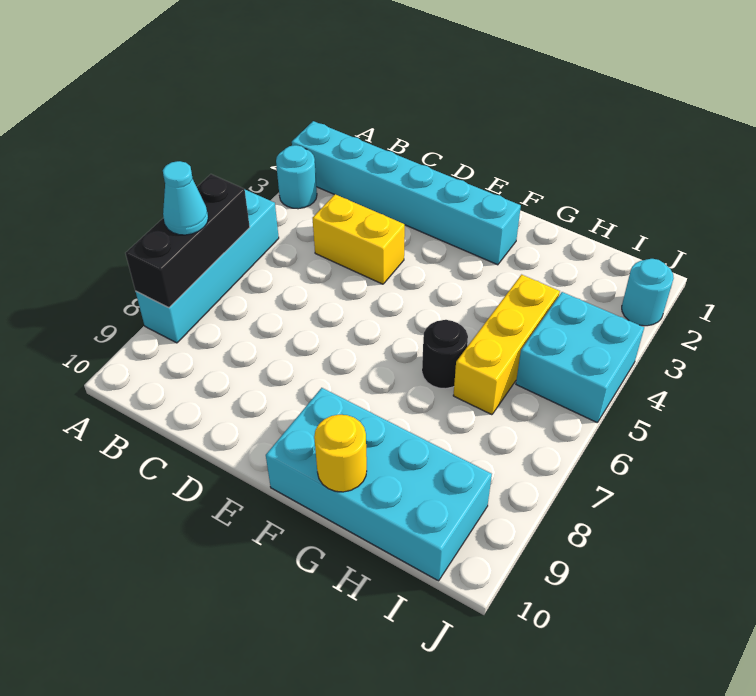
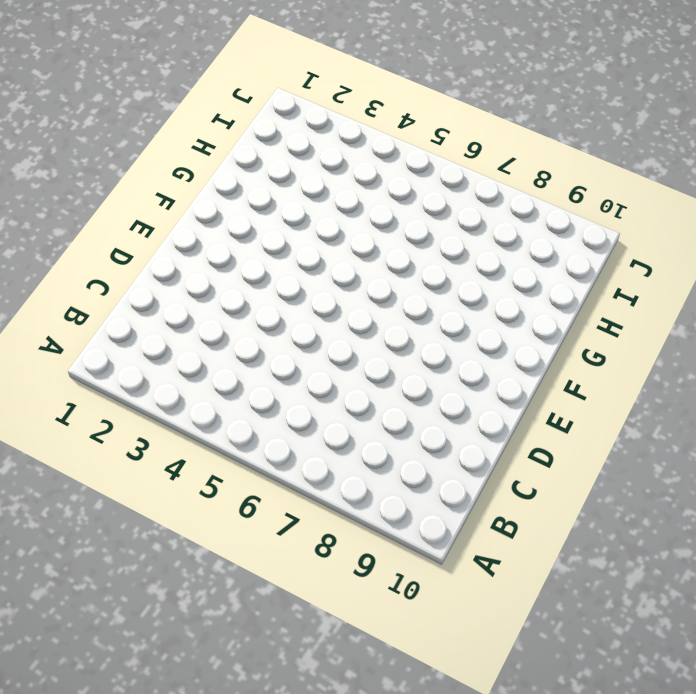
none -> cyan 1x6 brick [292,121,521,265]
none -> cyan 1x1 round brick [276,145,317,209]
none -> cyan 1x4 brick [136,190,279,343]

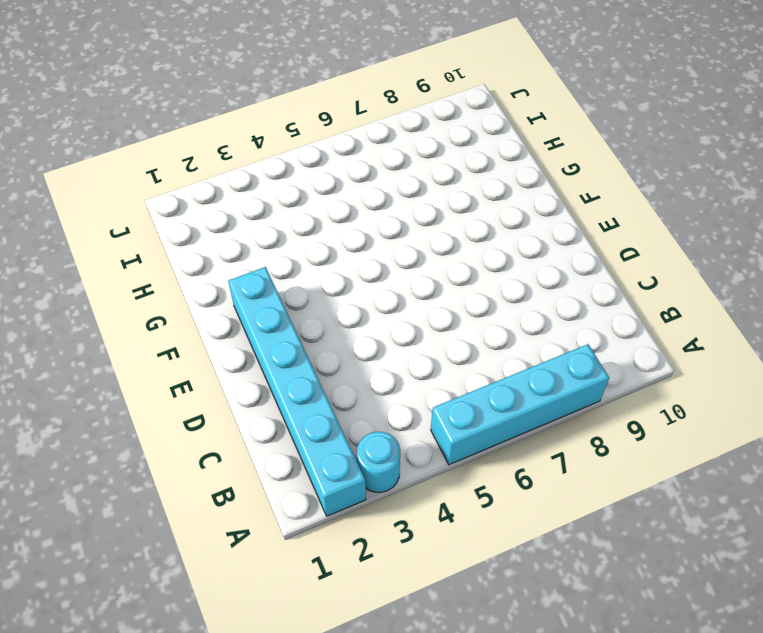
none -> yellow 1x2 brick [313,194,405,284]
none -> cyan 2x4 brick [266,388,492,581]
none -> black 1x1 round brick [422,320,468,389]

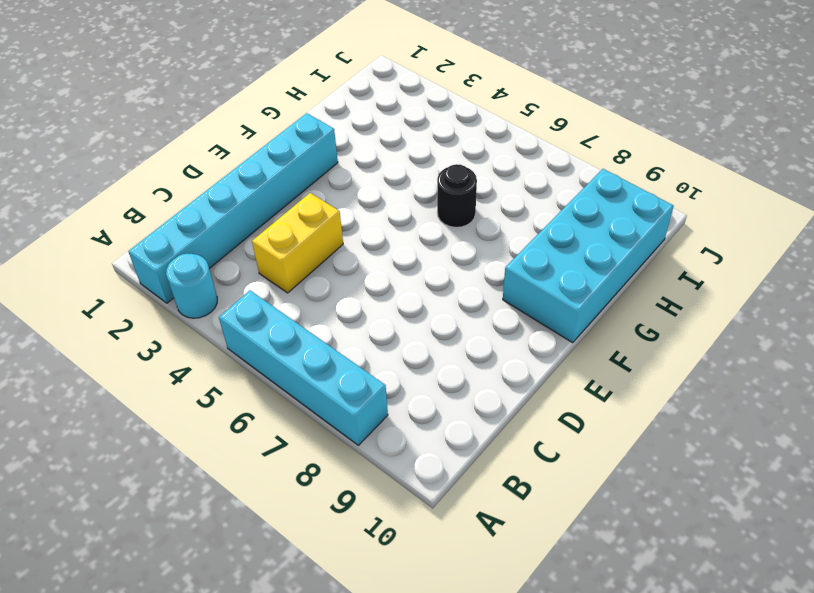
none -> yellow 1x3 brick [453,275,560,415]
none -> cyan 2x2 brick [516,292,644,423]
none -> cyan 1x1 round brick [622,259,674,326]

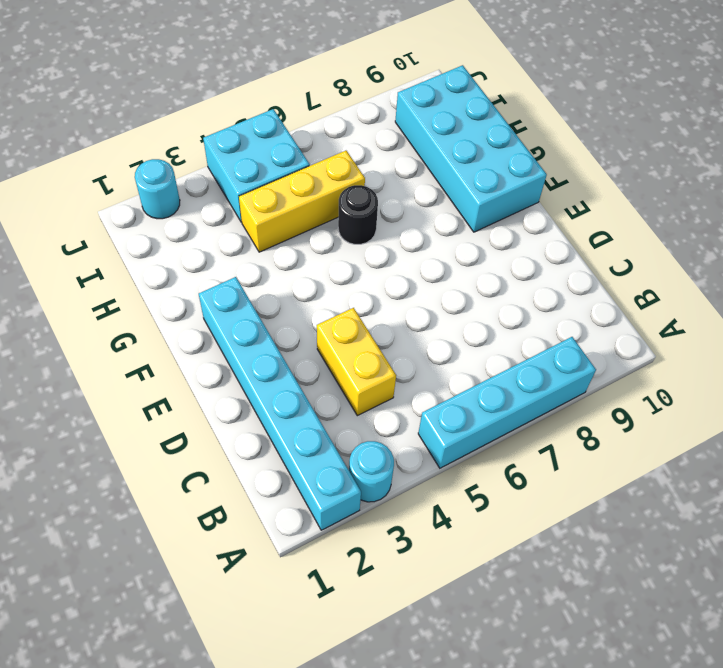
none -> black 1x3 brick [126,174,250,308]
none -> yellow 1x1 round brick [314,415,367,492]
none -> cyan 1x1 cone [163,161,208,235]

